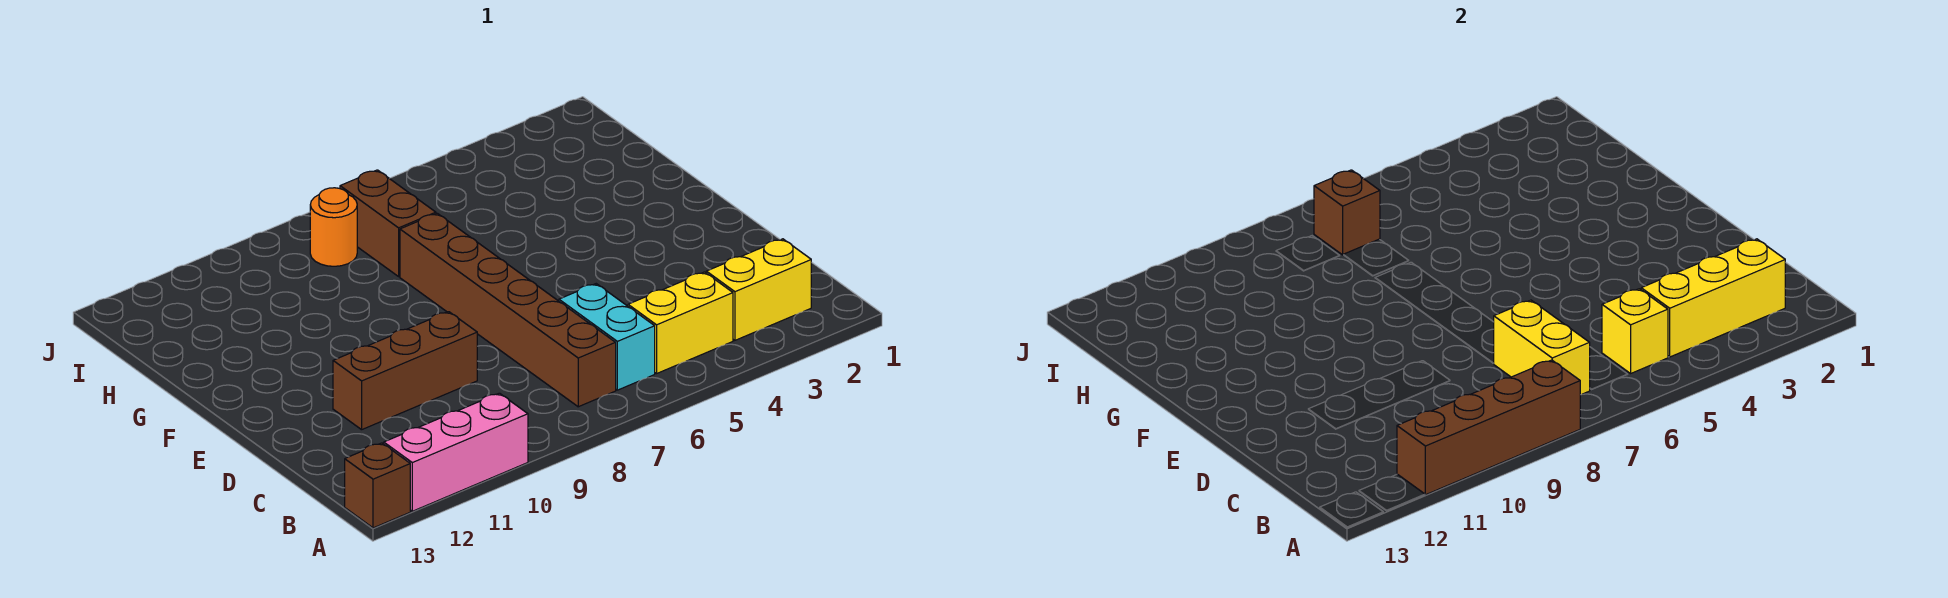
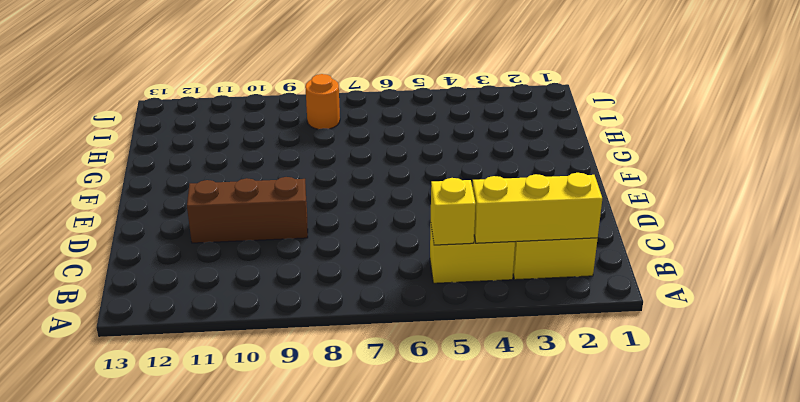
none -> pink 1x3 brick [384,393,528,511]
none -> brown 1x1 brick [345,443,410,528]
none -> cyan 1x2 brick [559,284,655,390]

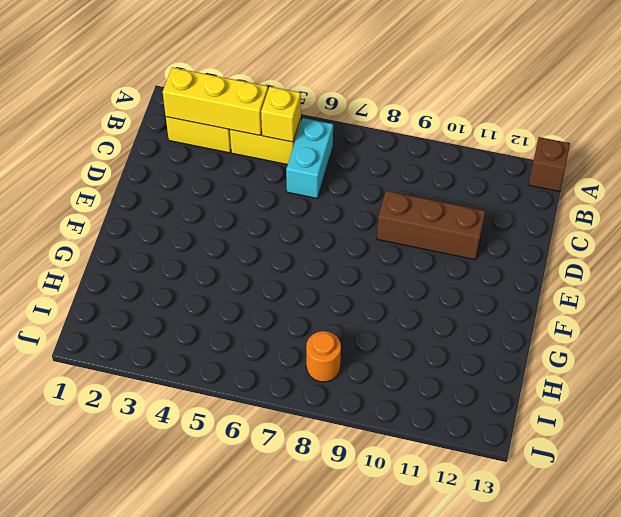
none -> pink 1x3 brick [384,393,528,511]
none -> brown 1x6 brick [400,213,616,407]
none -> brown 1x2 brick [340,170,436,276]

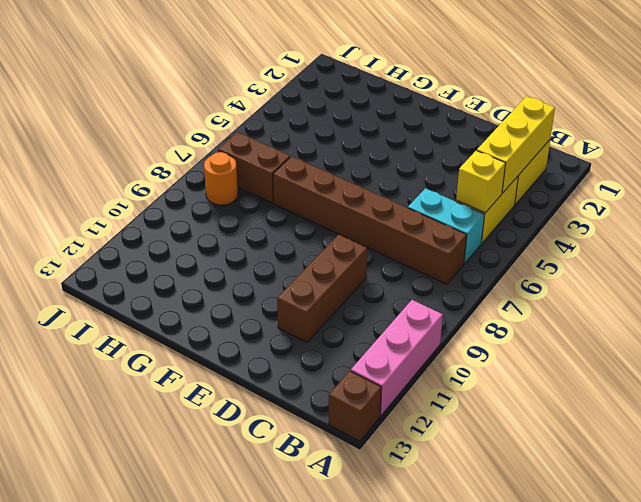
none -> brown 1x4 brick [1397,360,1580,495]
none -> yellow 1x2 brick [1493,300,1590,395]
none -> brown 1x1 brick [1314,170,1380,255]

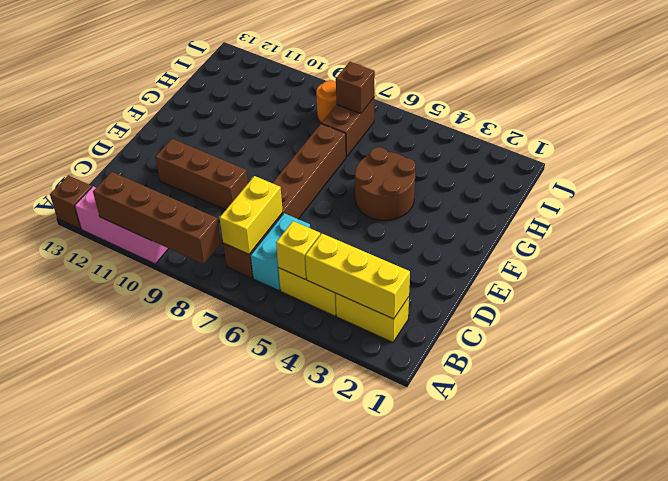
brown 2x2 round brick [355,147,416,221] -> none

